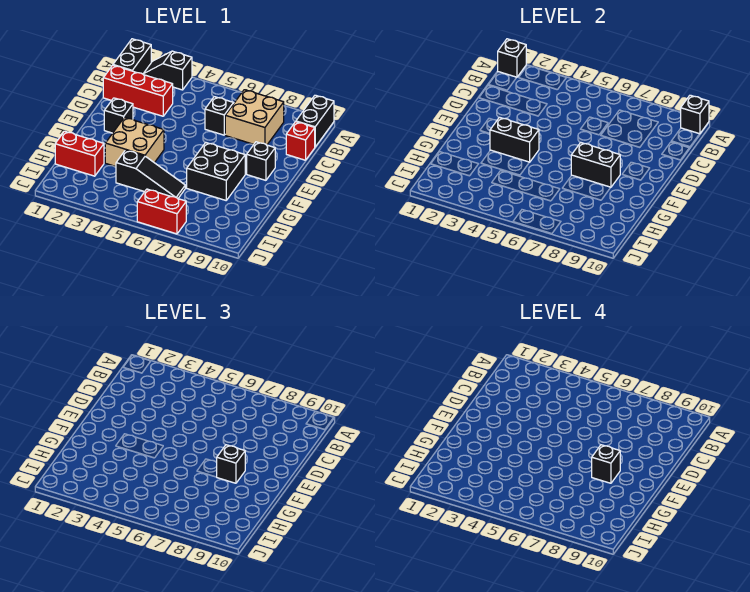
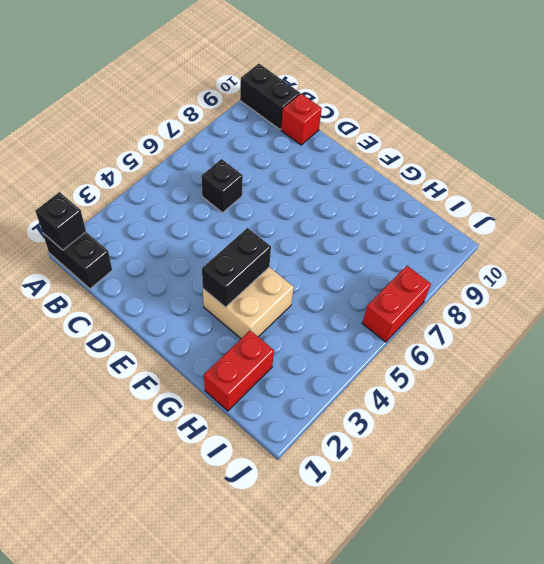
none -> black 1x2 slope [143,51,192,90]
none -> tan 2x2 brick [225,90,284,145]
none -> red 1x3 brick [103,65,173,116]

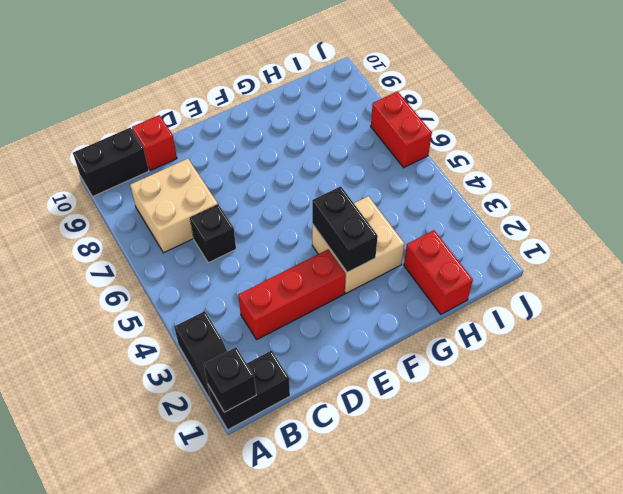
red 1x3 brick [238,249,346,339] -> red 1x3 brick turned to [103,65,173,116]
none -> black 1x1 brick [104,98,133,133]
none -> black 1x1 brick [247,142,275,180]
none -> black 2x2 brick [187,142,245,200]

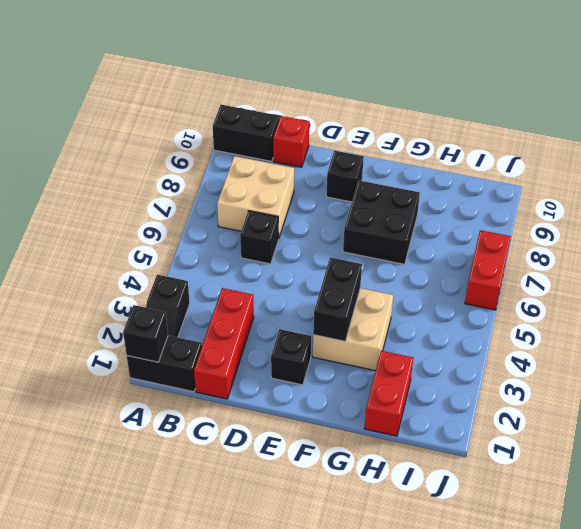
none -> black 1x3 slope [116,150,185,198]
none -> black 1x1 brick [681,95,709,134]
none -> black 1x2 brick [571,142,620,187]

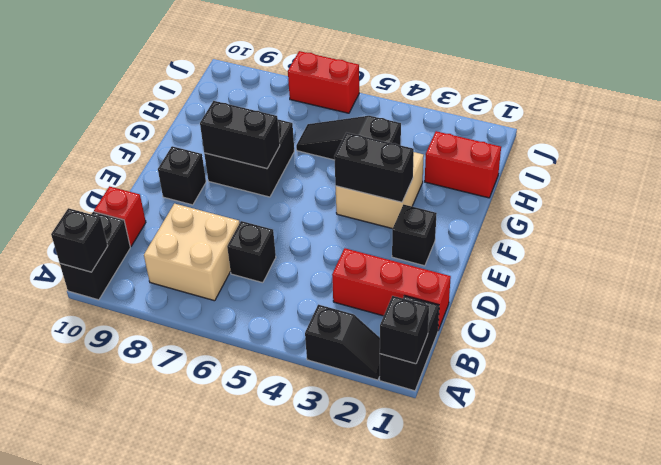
none -> black 1x1 brick [217,445,245,483]
none -> black 1x1 brick [592,445,620,483]

